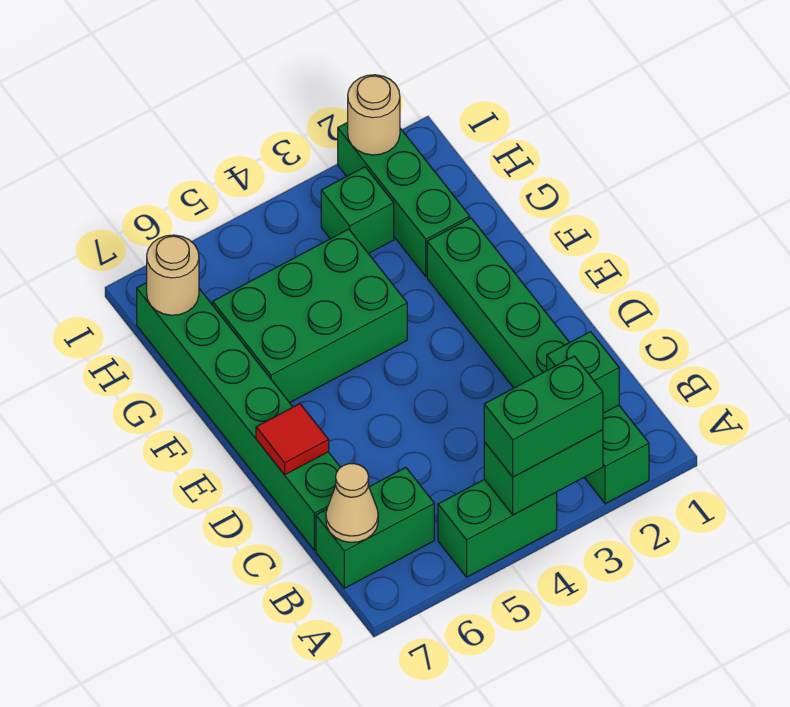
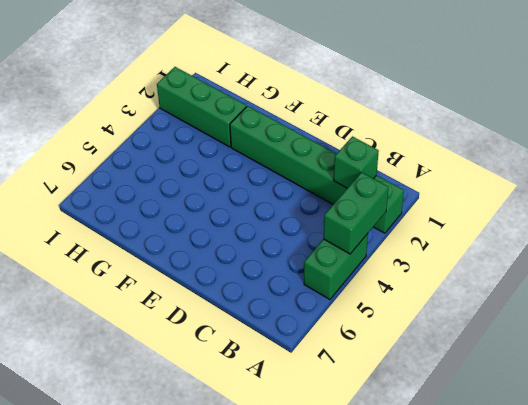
none -> green 1x2 brick [316,468,434,588]
none -> green 1x6 brick [137,283,340,550]
none -> green 2x3 brick [213,229,407,403]

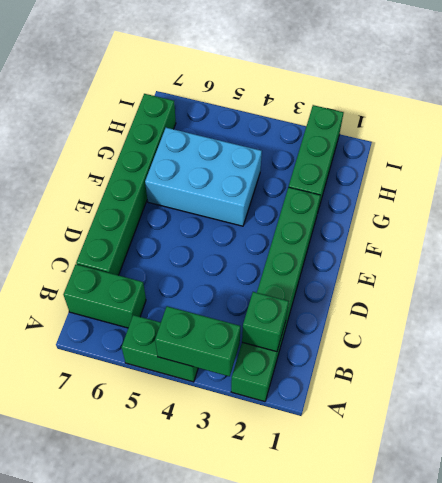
cyan 2x3 brick [145,128,262,226] -> green 2x3 brick [213,229,407,403]
none -> green 1x1 brick [321,167,394,253]
none -> tan 1x1 cone [326,464,378,542]
none -> red 1x1 tile [256,404,329,475]

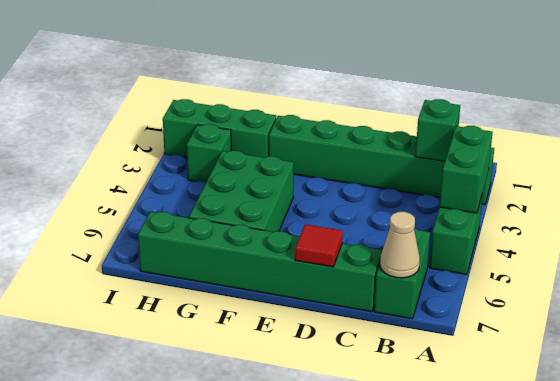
none -> tan 1x1 round brick [147,235,199,315]
none -> tan 1x1 round brick [348,75,400,155]
none -> green 1x2 brick [484,356,603,477]

